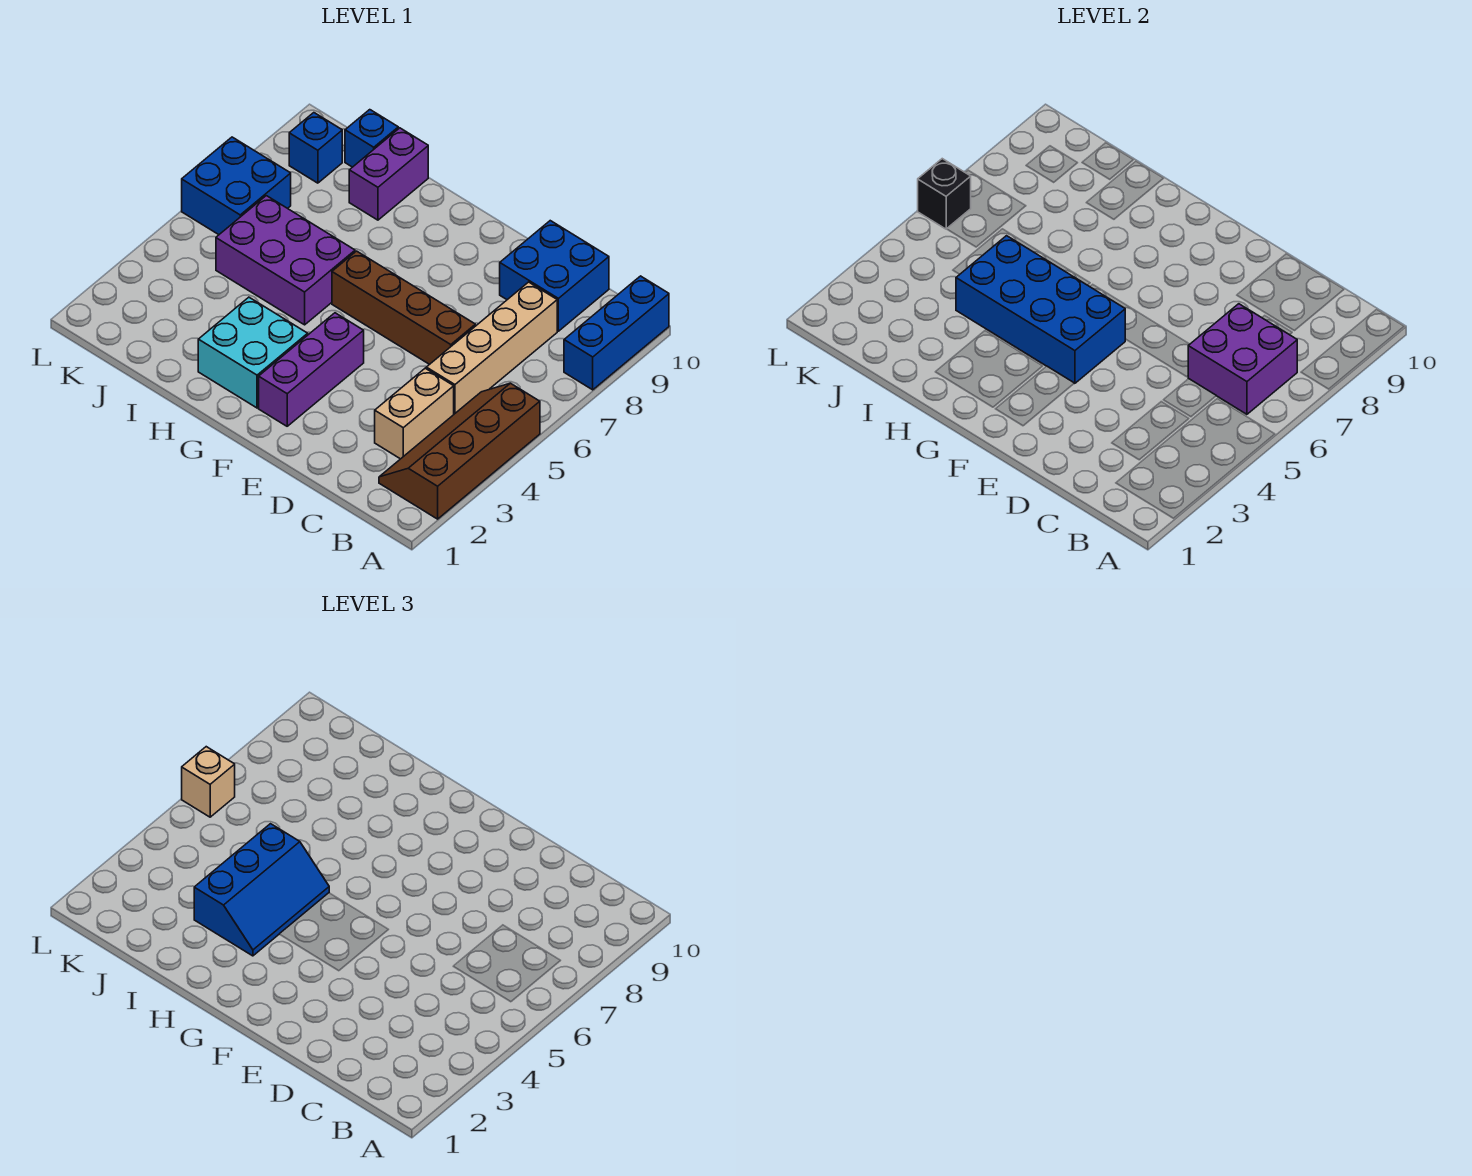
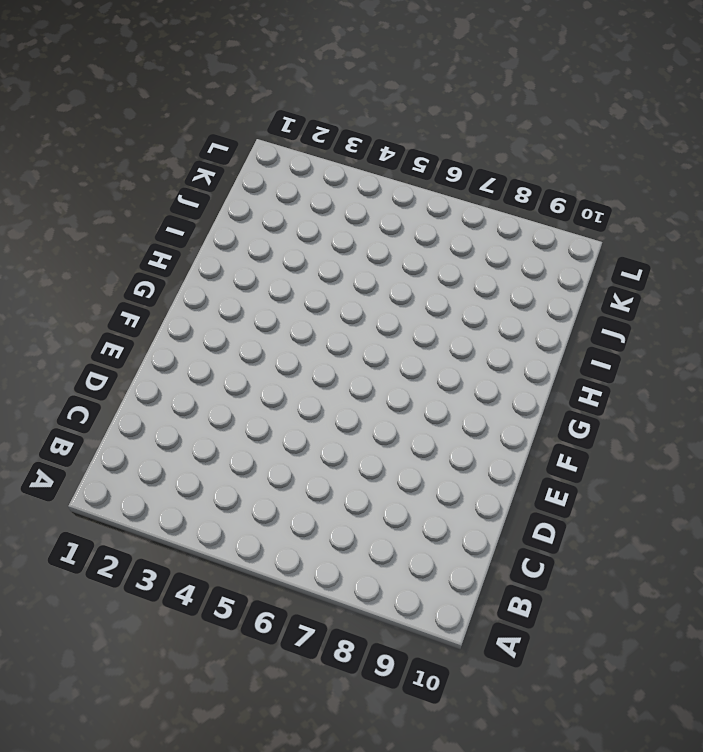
none -> brown 2x4 slope [379,383,540,519]
none -> blue 1x3 brick [564,276,669,390]
none -> tan 1x2 brick [375,368,454,459]

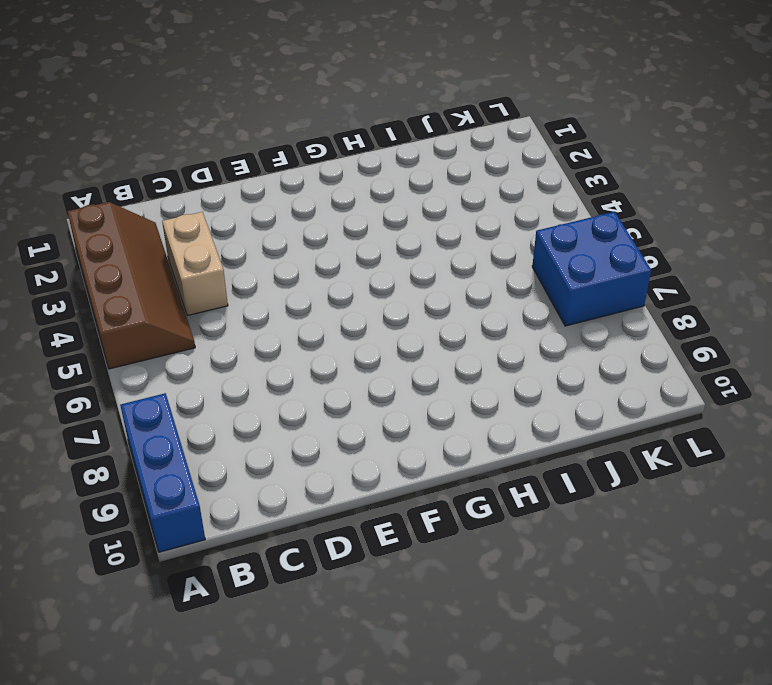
none -> tan 1x4 brick [426,282,557,414]
none -> blue 2x2 brick [500,221,609,331]
none -> brown 1x4 brick [332,251,475,364]

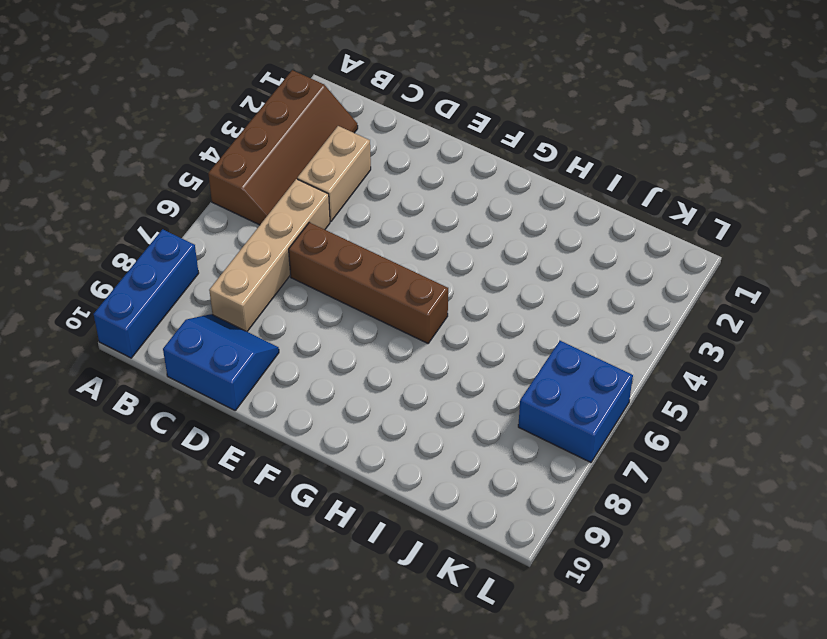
blue 2x2 slope [163,314,279,410] -> blue 2x2 brick [500,221,609,331]
none -> purple 1x3 brick [259,313,364,426]
none -> cyan 2x2 brick [198,297,308,408]
none -> purple 2x3 brick [216,196,355,325]

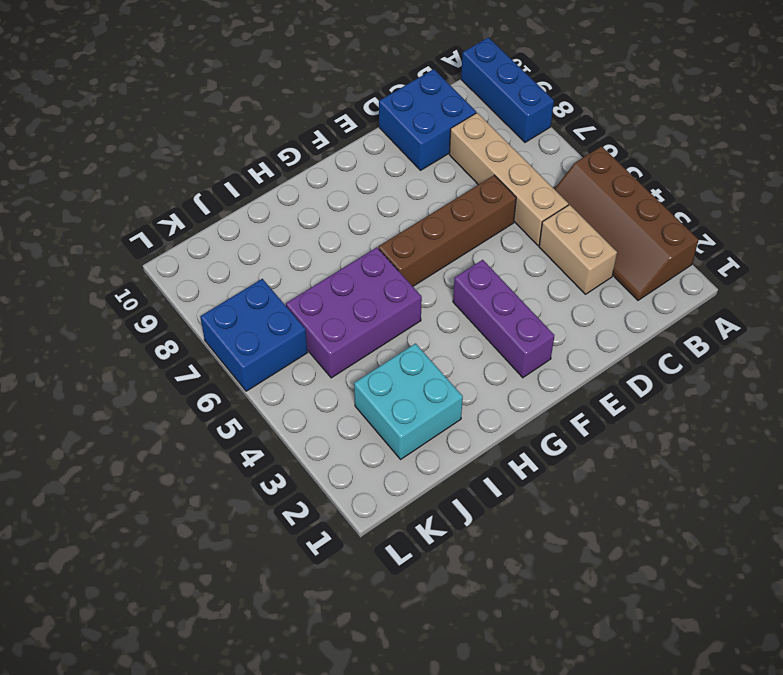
cyan 2x2 brick [354,344,463,459] -> cyan 2x2 brick moved to [198,297,308,408]
none -> purple 1x2 brick [349,128,428,220]
none -> blue 1x1 brick [345,110,398,167]
none -> blue 1x1 brick [289,113,342,183]

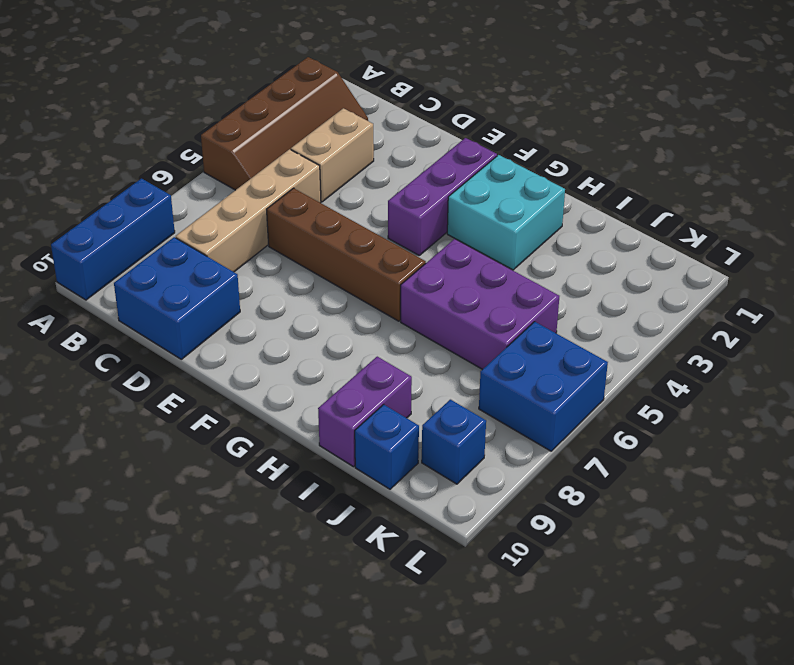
none -> purple 2x2 brick [1188,304,1297,414]
none -> blue 2x4 brick [956,236,1125,383]
none -> black 1x1 brick [918,159,971,229]

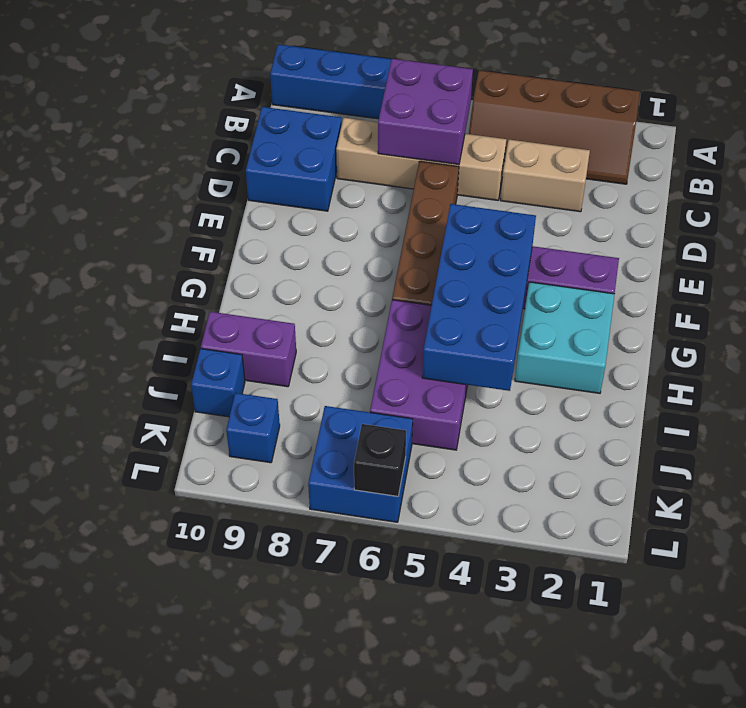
none -> blue 2x3 slope [194,824,329,956]
none -> tan 1x1 brick [182,747,235,817]

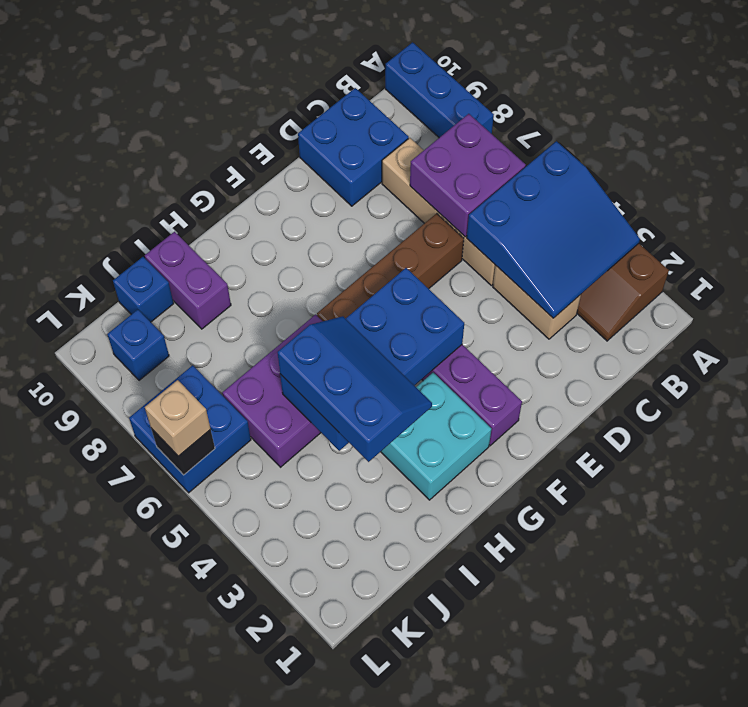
blue 3x3 slope [467,141,640,318] -> none

